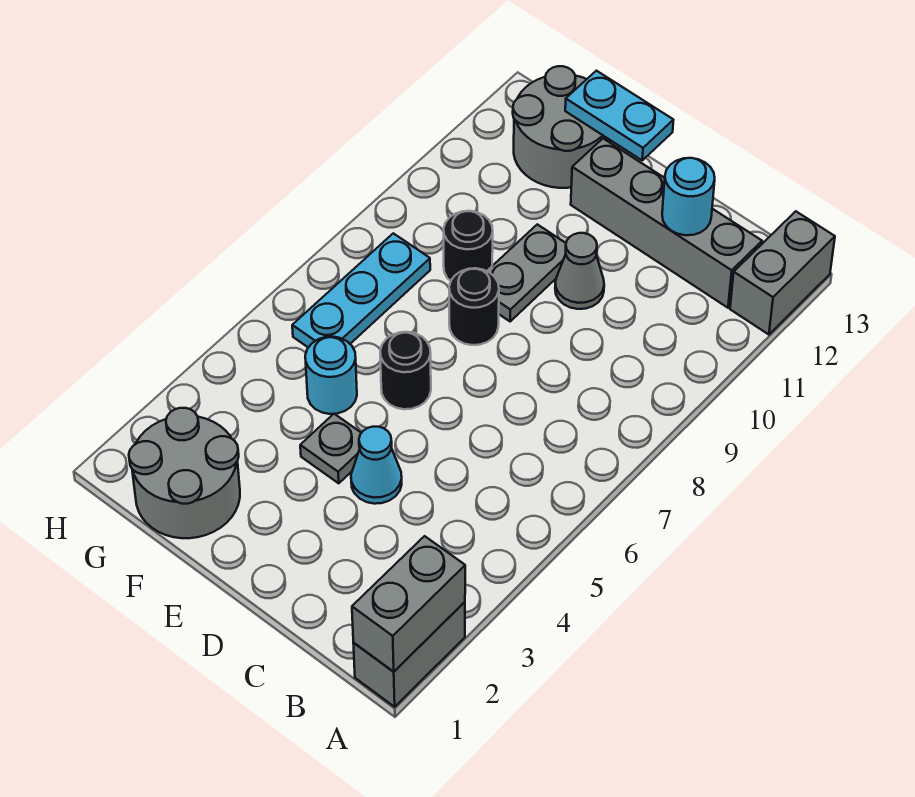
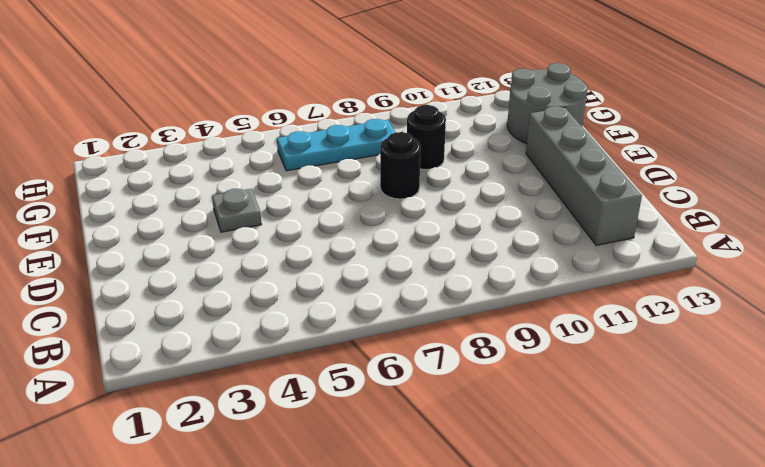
none -> grey 1x2 brick [353,602,465,707]
none -> grey 1x2 brick [730,211,835,335]
none -> cyan 1x1 cone [351,427,402,504]

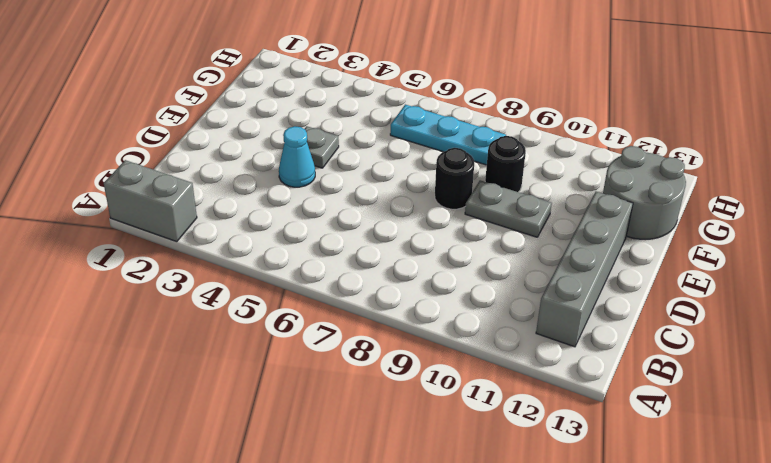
none -> grey 1x2 brick [730,211,835,335]
none -> grey 1x1 cone [555,233,604,309]
none -> black 1x1 round brick [380,332,431,409]

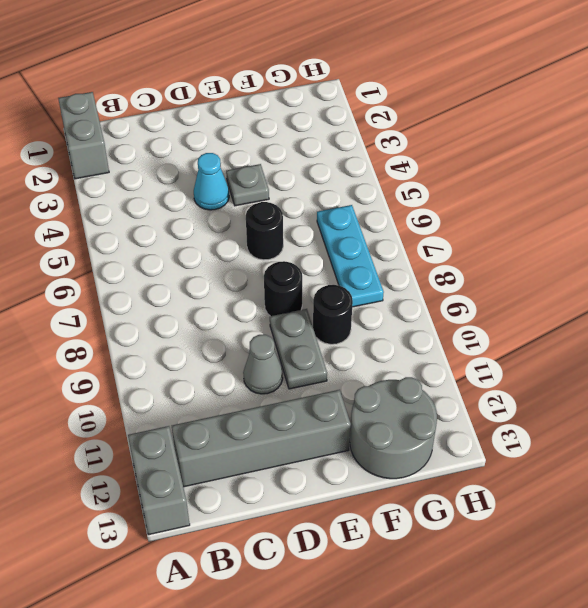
none -> grey 2x2 round brick [129,408,240,538]
none -> cyan 1x1 round brick [305,337,357,414]
none -> grey 1x2 brick [352,536,465,672]

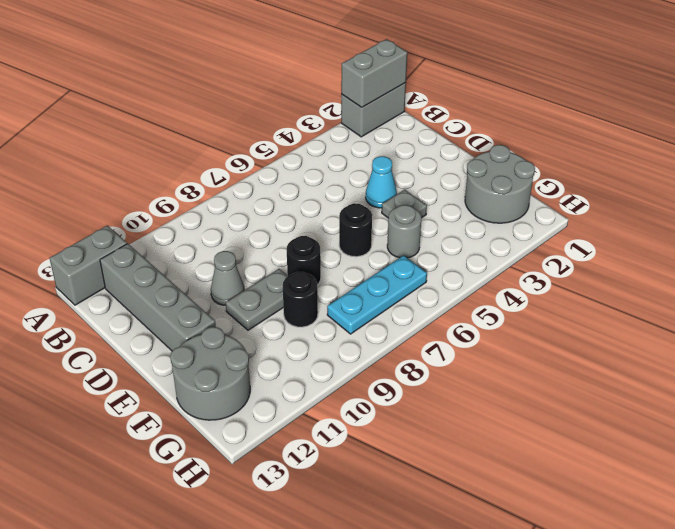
grey 1x1 round brick [387,205,421,258] -> cyan 1x1 round brick [305,337,357,414]
none -> cyan 1x1 round brick [662,158,715,235]
none -> cyan 1x2 plate [565,71,673,160]

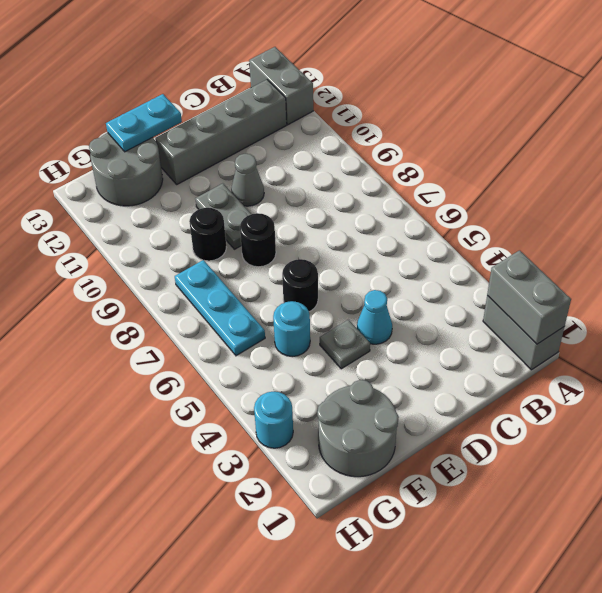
cyan 1x1 round brick [254,392,293,448] -> cyan 1x1 round brick moved to [662,158,715,235]

